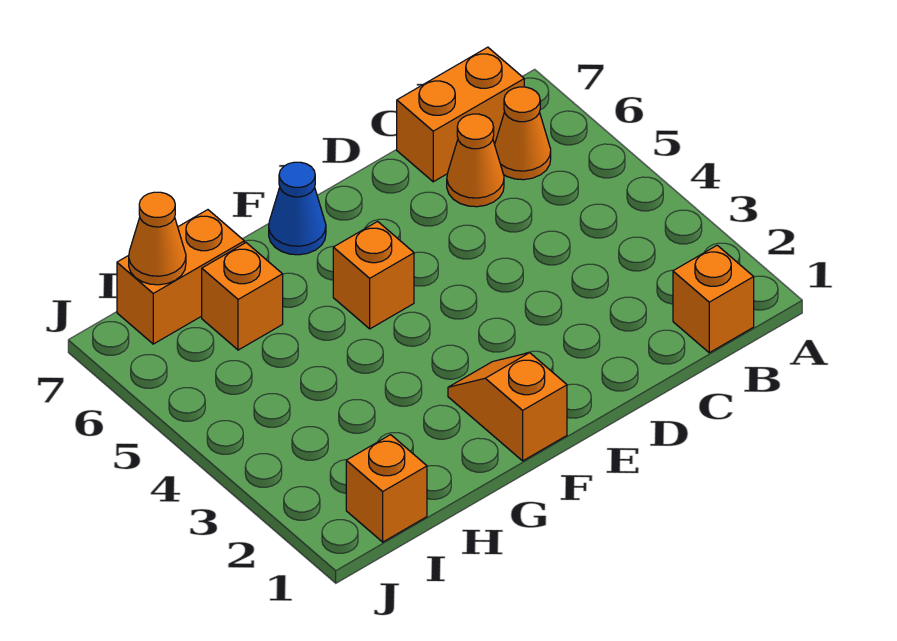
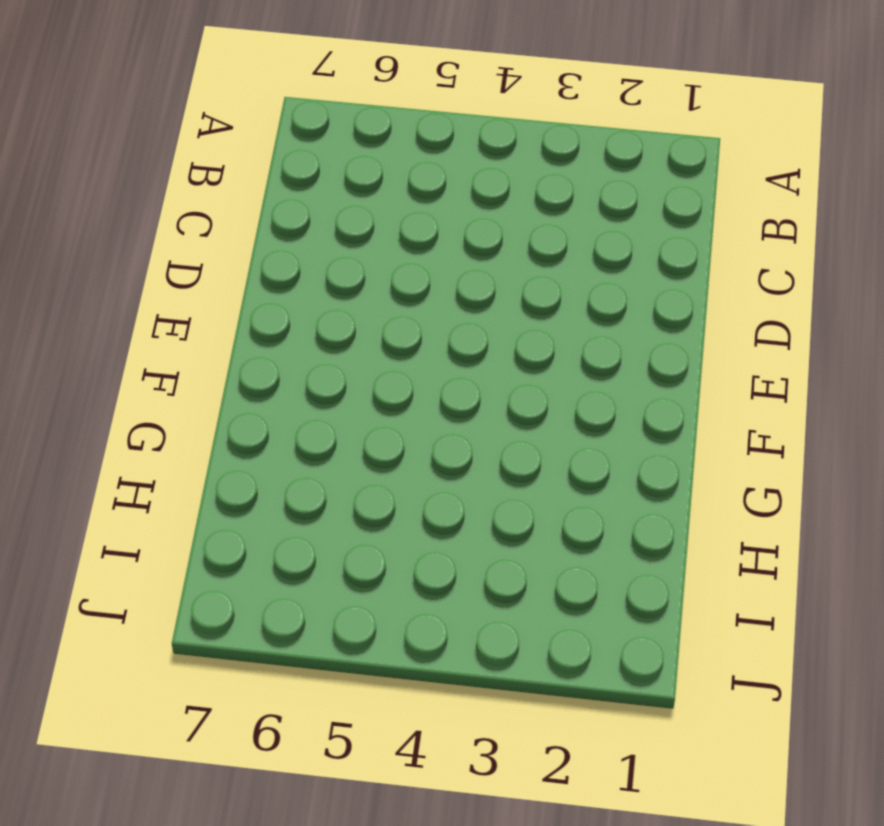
none -> orange 1x1 brick [673,245,754,353]
none -> orange 1x1 cone [495,87,551,180]

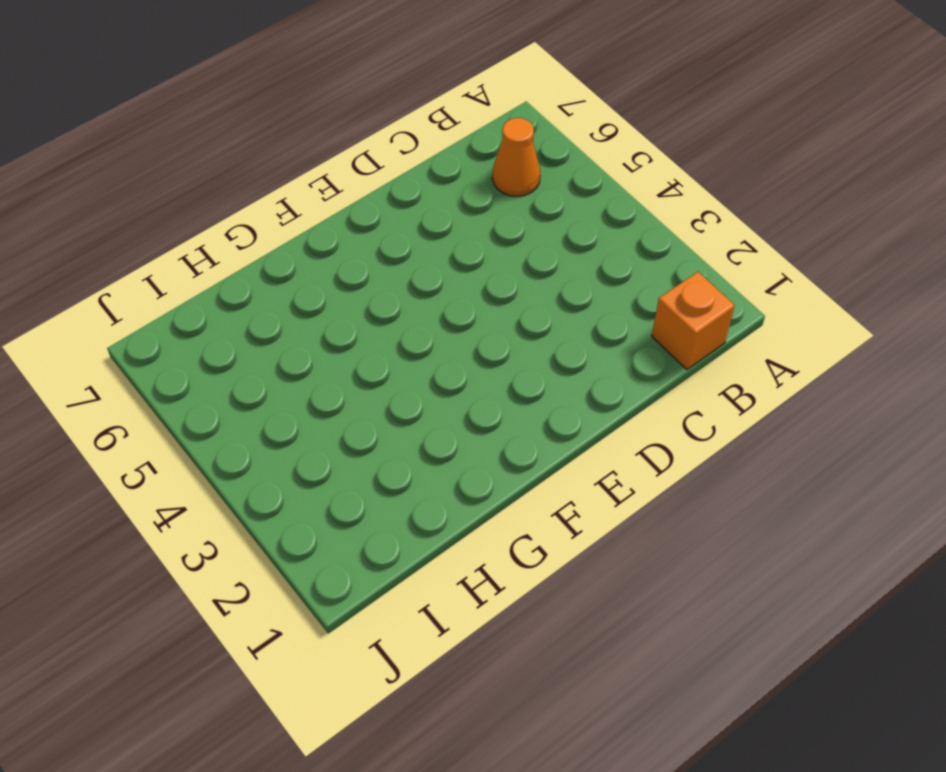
none -> orange 1x2 brick [397,47,524,182]
none -> orange 1x1 cone [447,114,504,207]

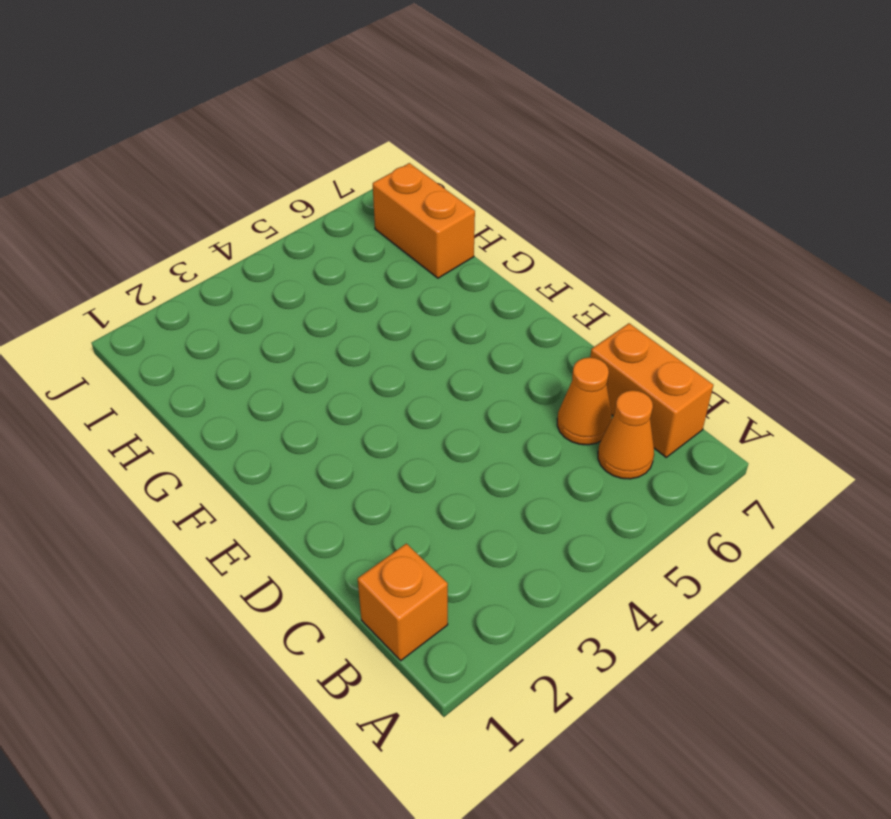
none -> orange 1x2 slope [448,353,567,461]
none -> orange 1x1 brick [333,221,414,329]

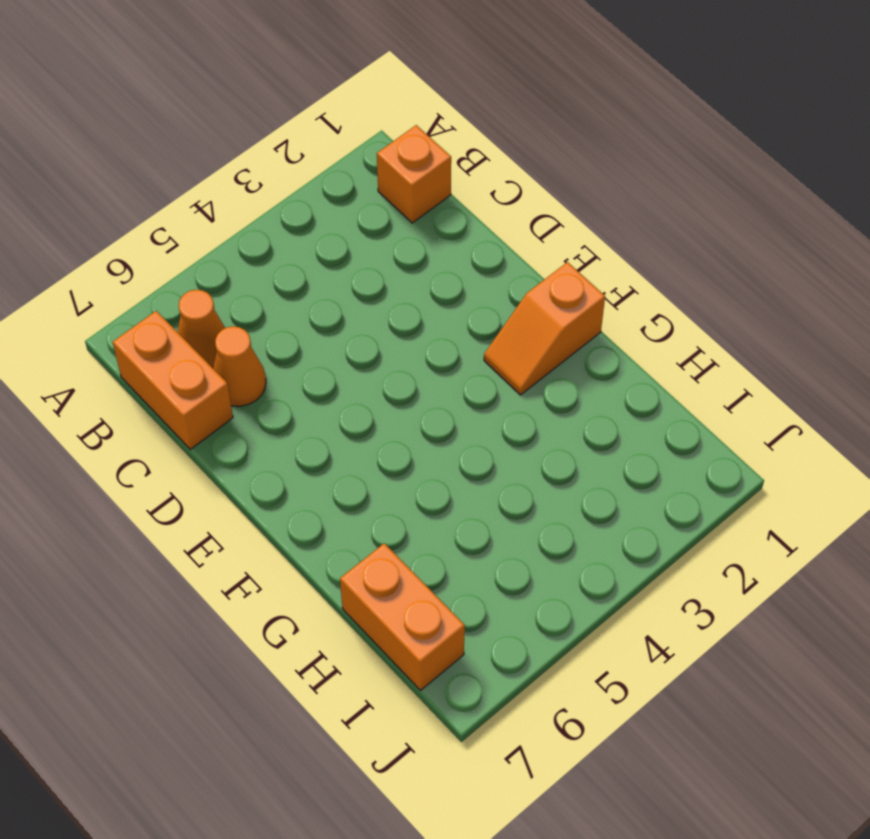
none -> orange 1x1 brick [333,221,414,329]
none -> blue 1x1 cone [269,162,326,255]

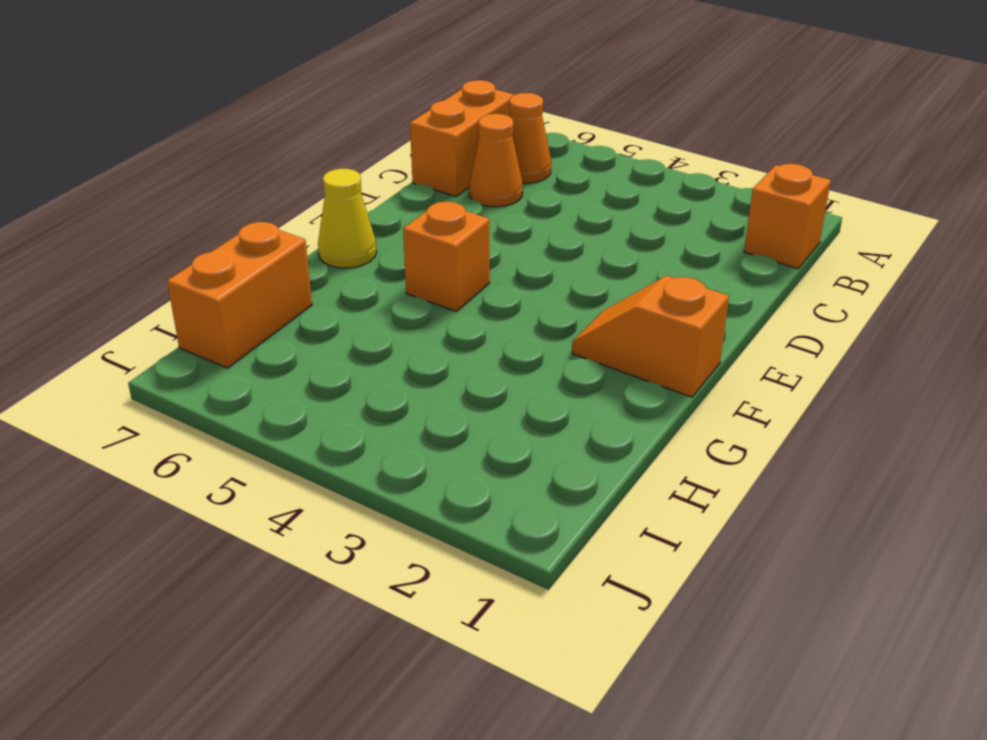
yellow 1x1 cone [318,169,377,268] -> blue 1x1 cone [269,162,326,255]
none -> orange 1x1 brick [202,243,283,350]
none -> orange 1x1 brick [346,435,427,542]

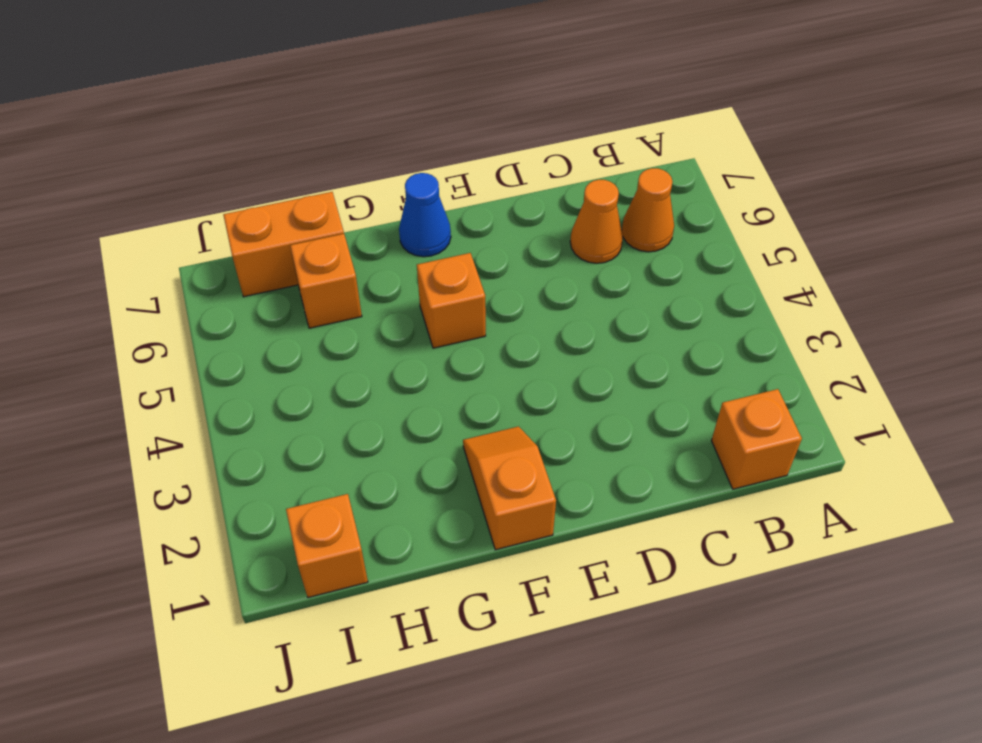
none -> orange 1x2 brick [397,47,524,182]
none -> orange 1x1 cone [129,192,186,285]

